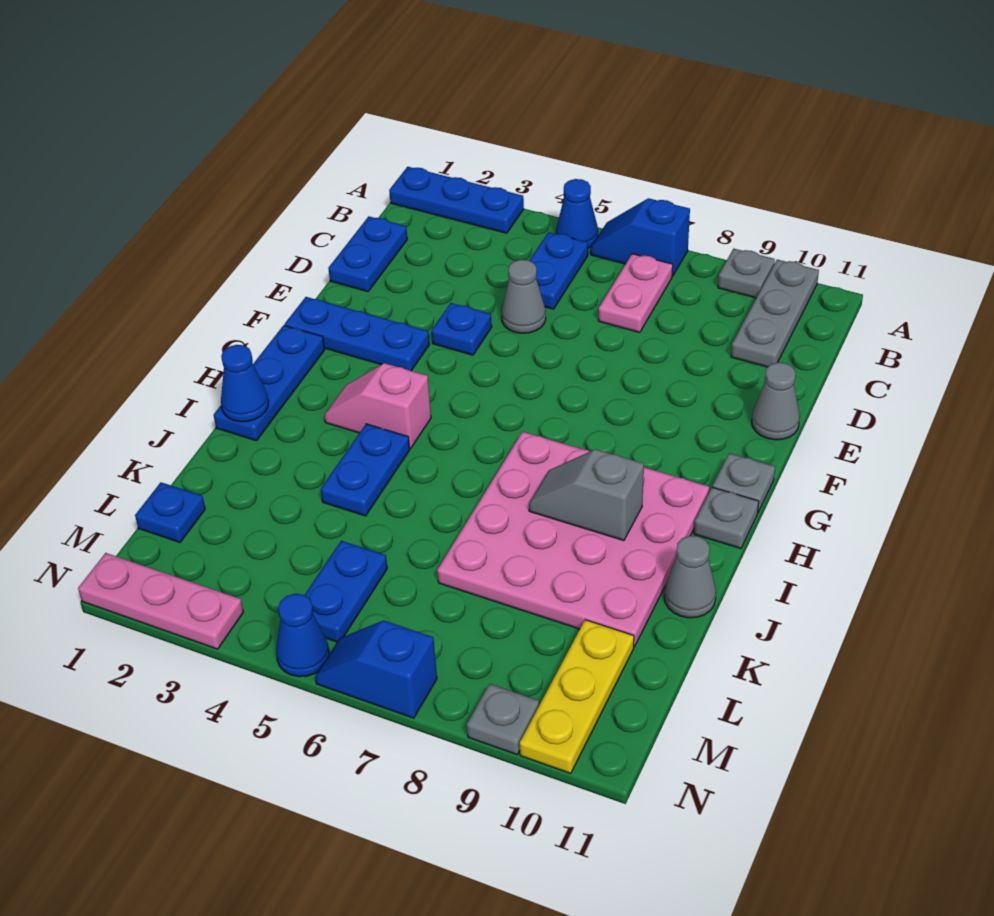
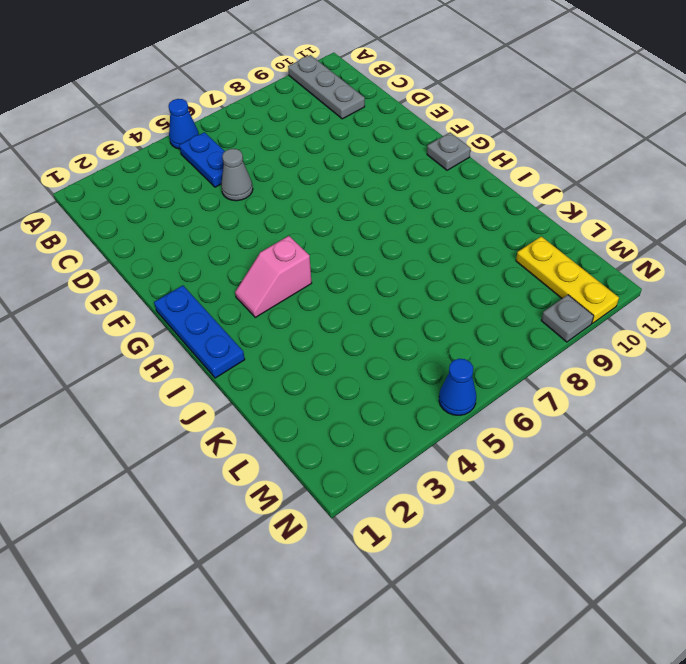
none -> blue 1x3 plate [389,167,524,233]
none -> blue 1x2 slope [591,198,690,276]
none -> grey 1x1 plate [718,249,775,298]

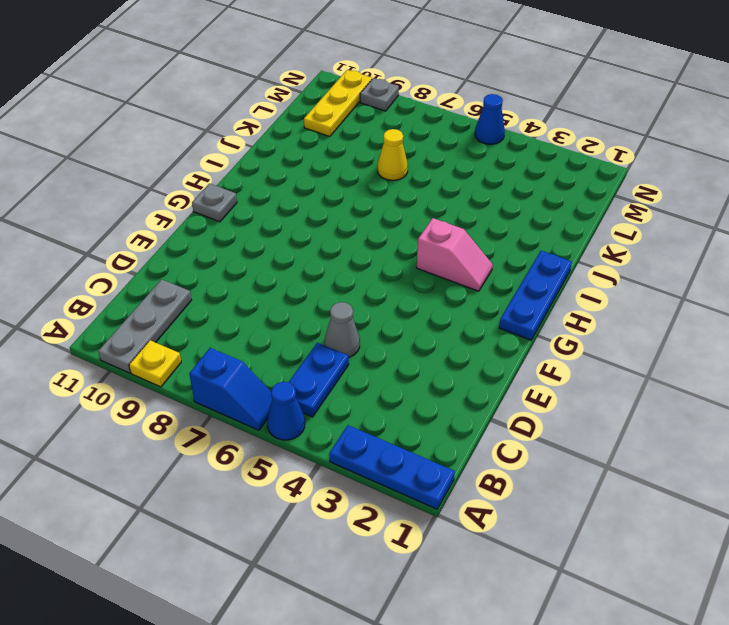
yellow 1x1 plate [129,340,181,387] -> grey 1x1 plate [718,249,775,298]
yellow 1x1 cone [378,129,408,180] -> pink 4x4 plate [437,432,709,647]
none -> pink 1x2 plate [598,254,673,333]
none -> blue 1x2 plate [328,216,407,292]
none -> blue 1x1 plate [432,303,492,355]

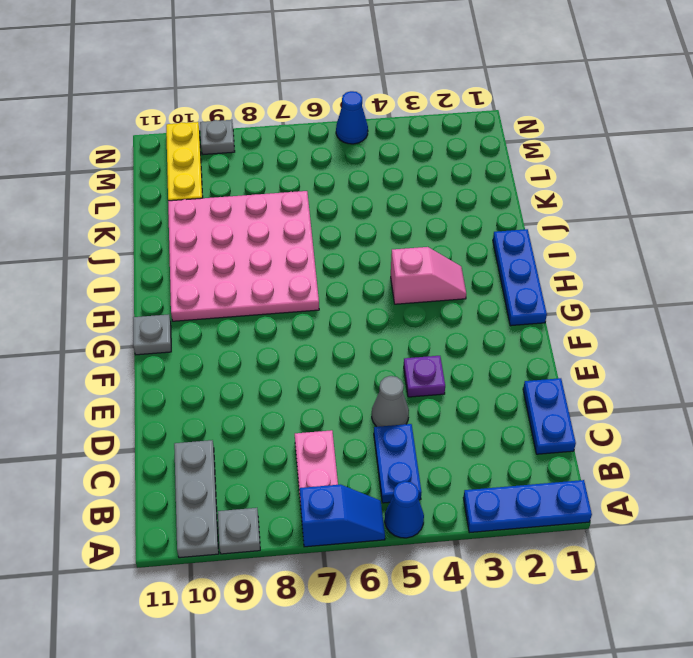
purple 1x1 plate [404,356,445,397] -> blue 1x1 plate [432,303,492,355]
none -> grey 1x1 cone [752,362,800,440]
none -> blue 1x3 plate [285,297,430,371]
none -> grey 1x1 plate [694,487,759,548]

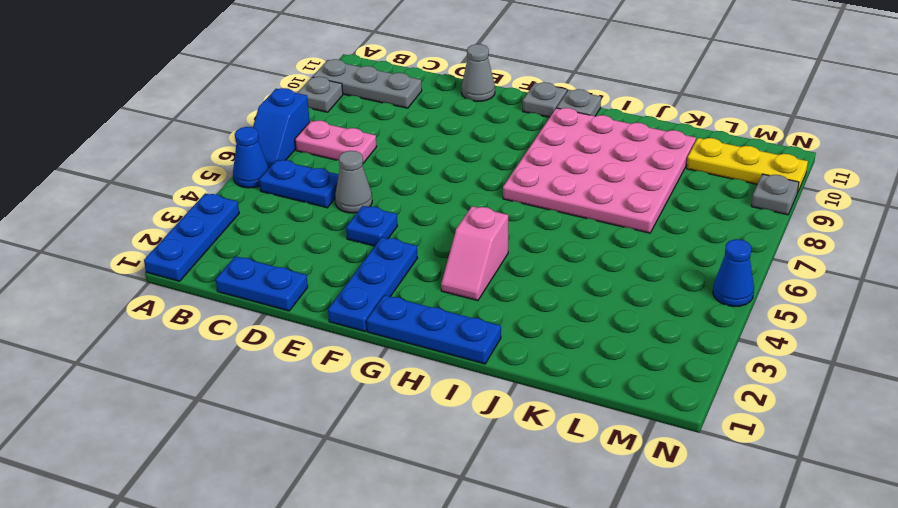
none -> blue 1x2 plate [321,424,410,516]
none -> grey 1x1 cone [664,536,716,618]
none -> blue 1x1 plate [135,482,205,542]

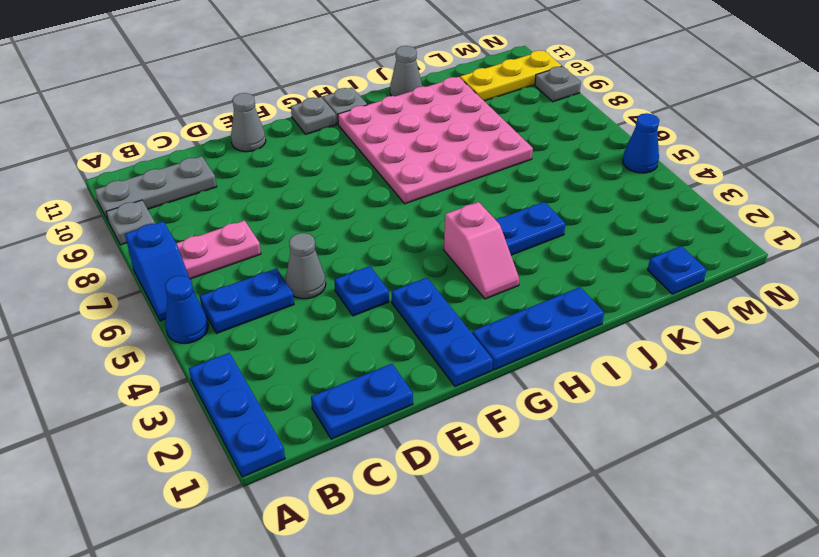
none -> blue 1x2 plate [304,541,387,642]
none -> pink 1x3 plate [78,553,243,649]
none -> blue 1x2 slope [315,621,437,718]

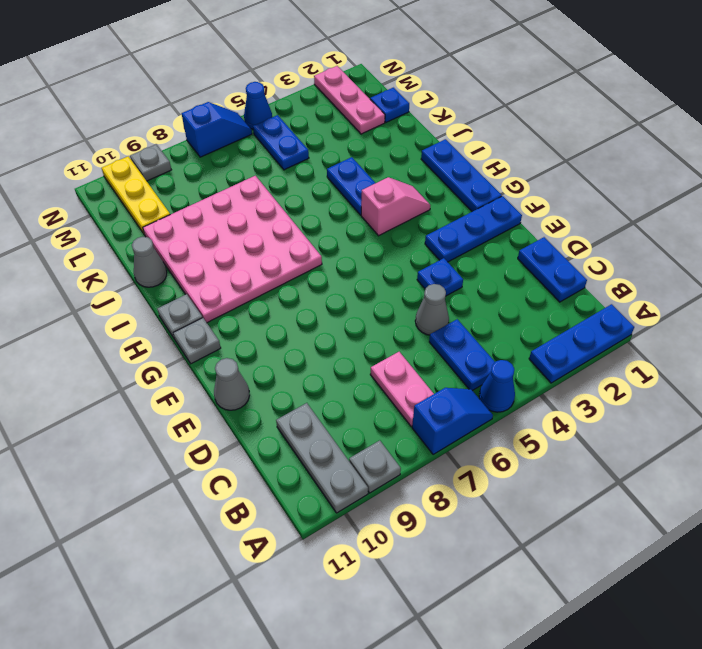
pink 1x3 plate [314,66,385,134] -> pink 1x3 plate turned to [78,553,243,649]
none -> blue 1x1 cone [221,345,269,422]
none -> grey 1x2 slope [529,449,644,541]

